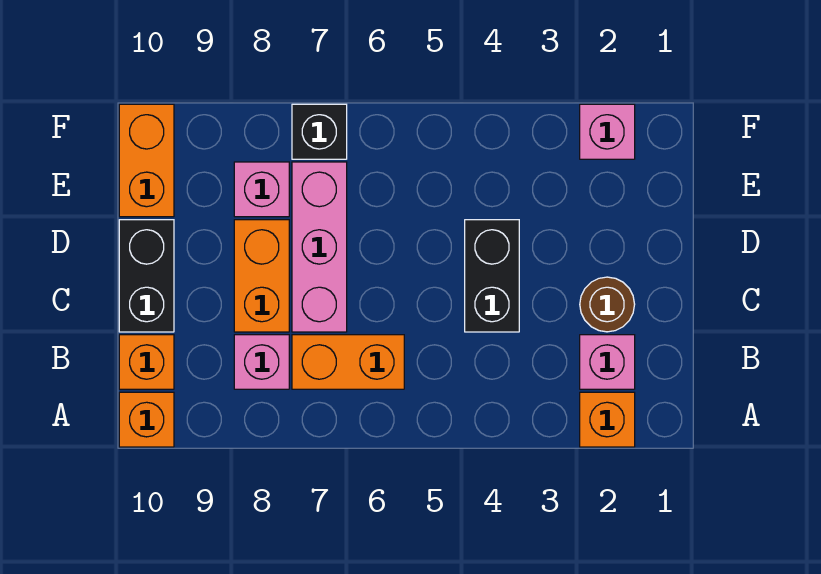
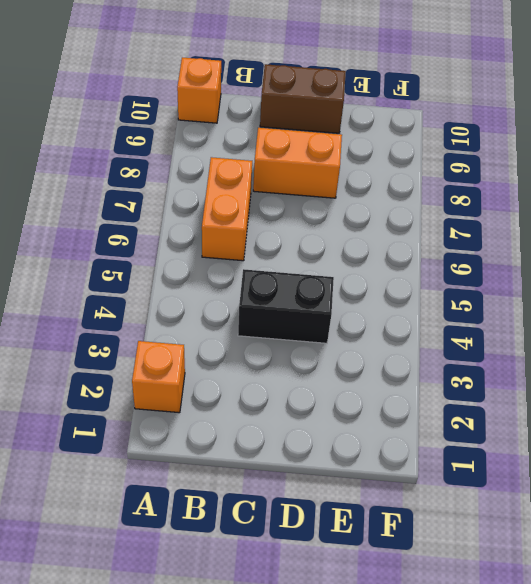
brown 1x2 brick [260,64,346,133] -> black 1x2 brick [119,220,174,332]
none -> pink 1x1 brick [580,335,635,389]
none -> pink 1x1 brick [234,335,289,389]
none -> orange 1x1 brick [119,335,174,389]

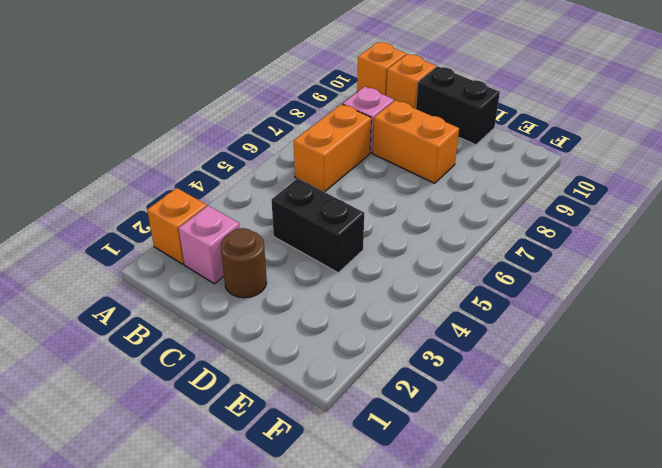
none -> pink 1x3 brick [292,162,347,332]
none -> pink 1x1 brick [234,162,289,217]
none -> orange 1x2 brick [119,104,174,217]

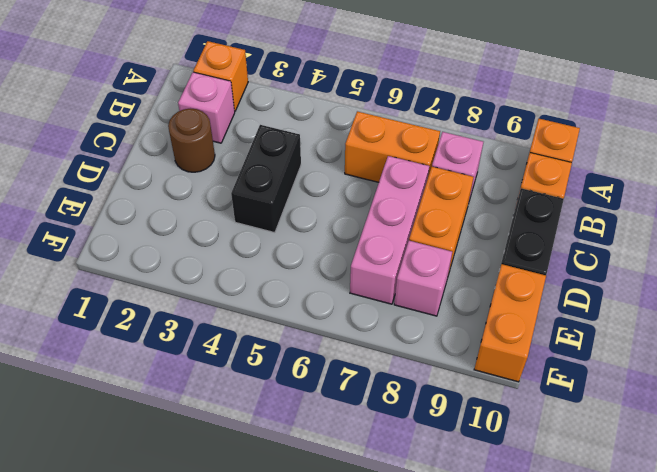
none -> pink 1x1 brick [580,104,635,159]
none -> black 1x1 brick [292,104,347,159]

